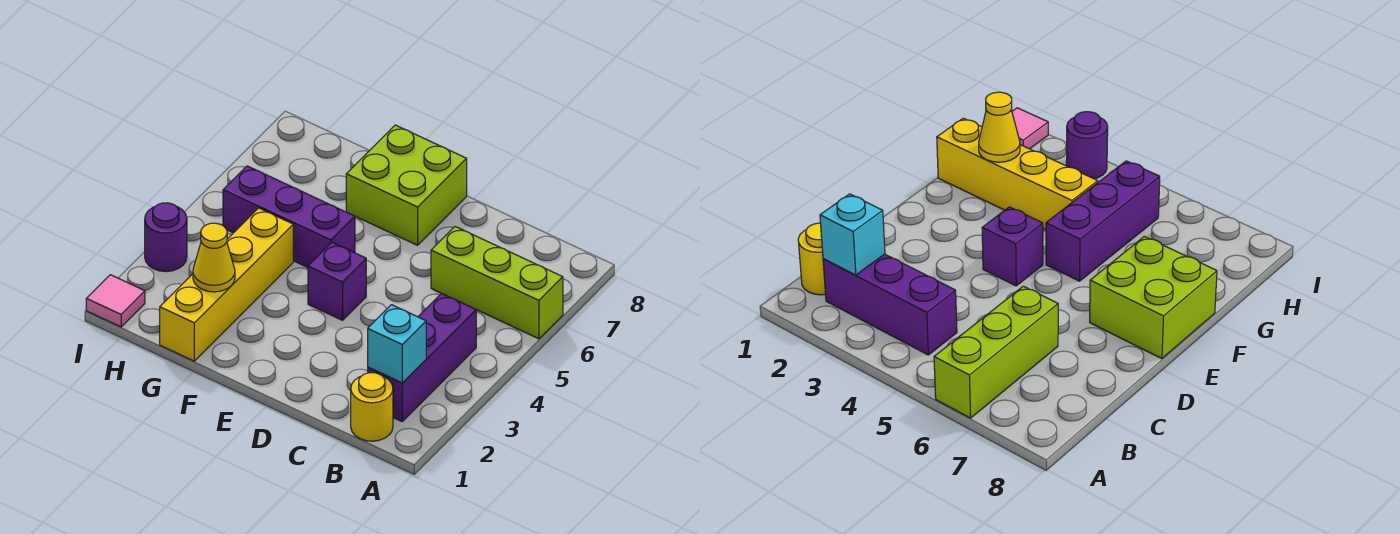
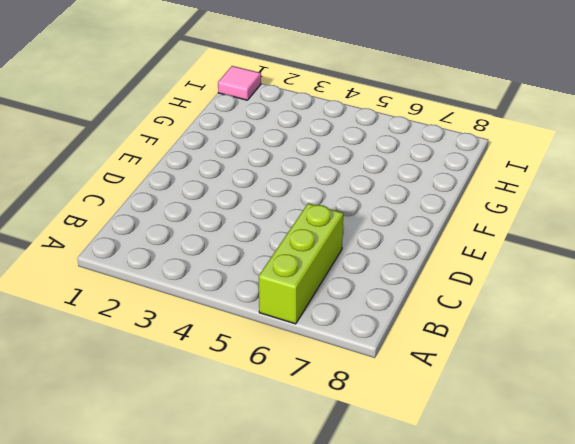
none -> yellow 1x1 round brick [351,373,393,441]
none -> purple 1x3 brick [368,293,476,421]

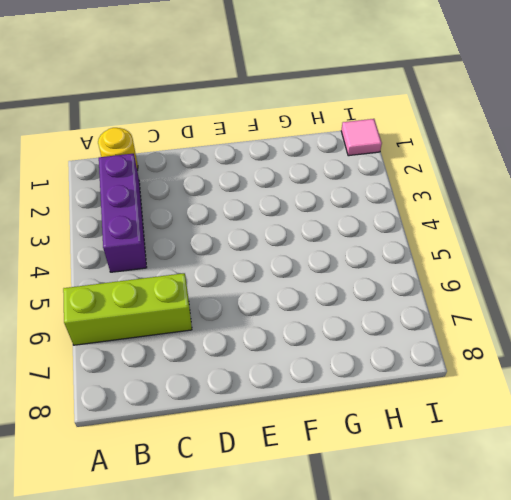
none -> purple 1x1 brick [308,242,366,320]
none -> lime 2x2 brick [346,125,467,245]

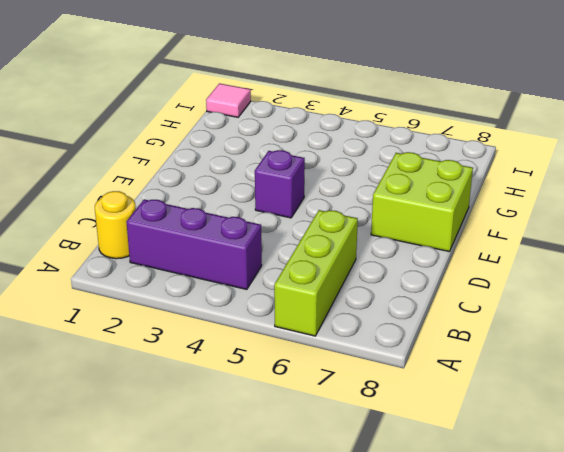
none -> purple 1x3 brick [223,166,355,267]
none -> yellow 1x4 brick [160,208,293,361]

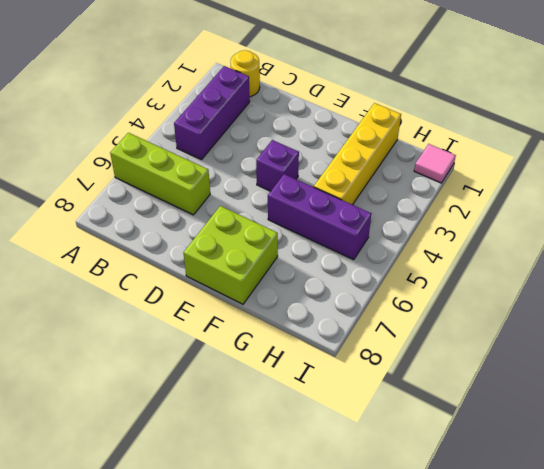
none -> purple 1x1 round brick [145,203,187,272]
none -> cyan 1x1 brick [368,305,426,383]

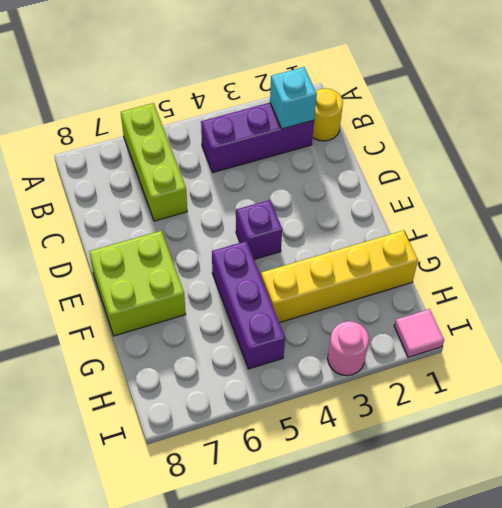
pink 1x1 round brick [328,321,369,376] -> purple 1x1 round brick [145,203,187,272]
none -> yellow 1x1 cone [193,223,235,292]

